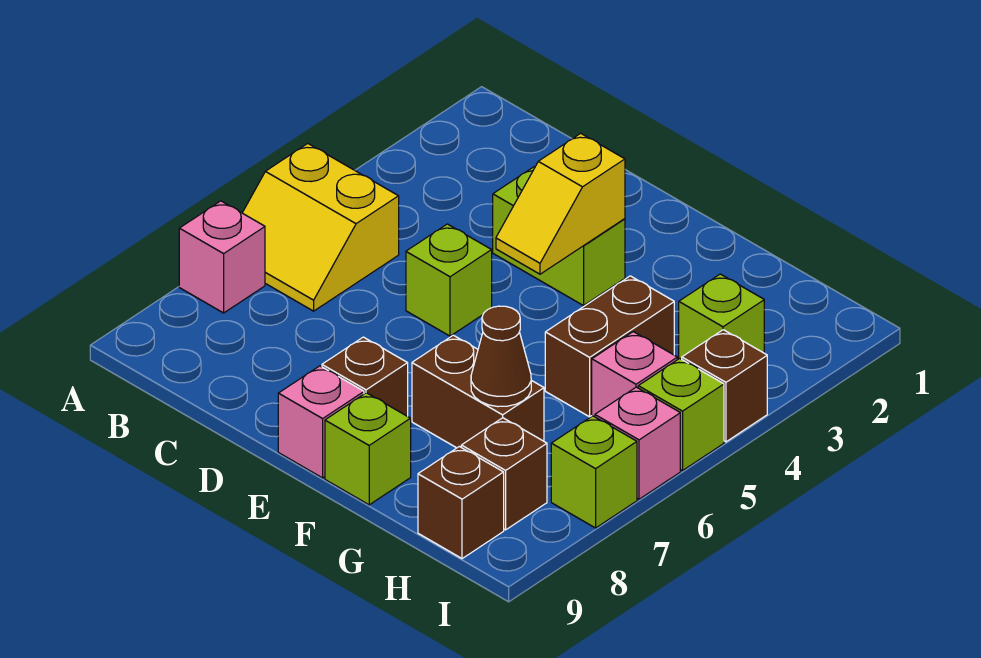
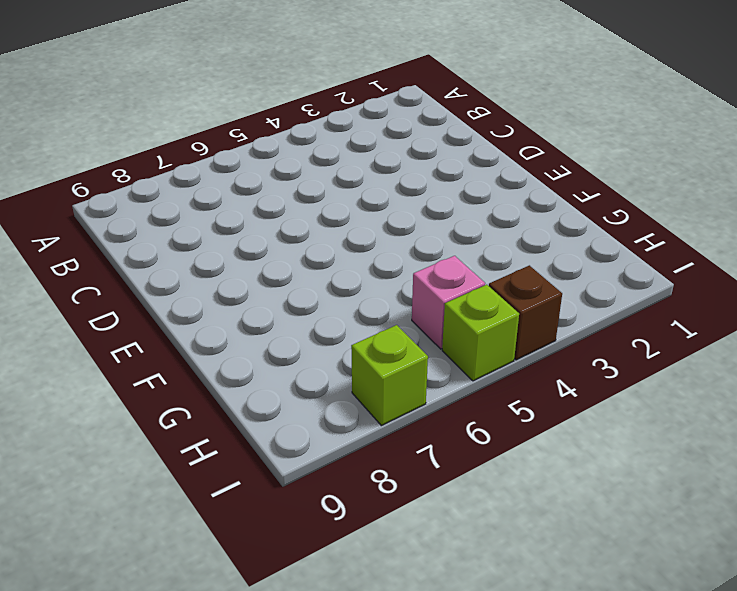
none -> yellow 2x2 slope [243,144,399,311]
none -> pink 1x1 brick [179,201,265,313]
none -> lime 1x2 brick [493,167,625,306]

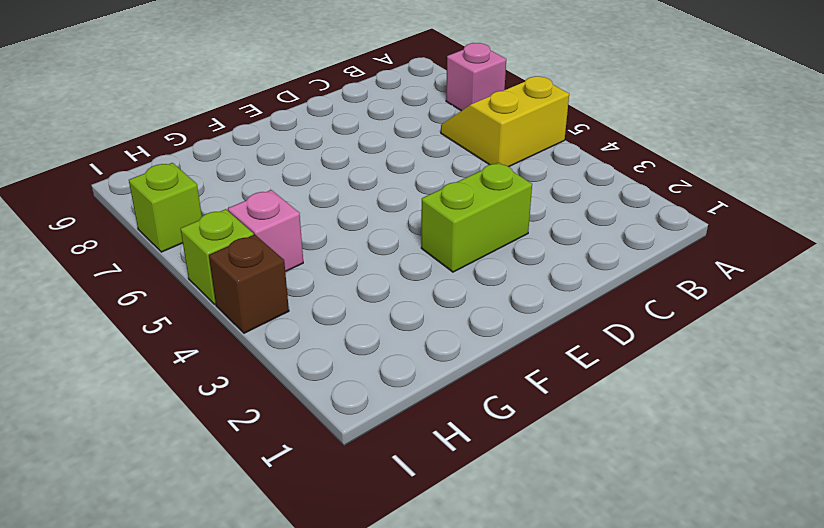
none -> lime 1x1 brick [406,224,492,336]
none -> brown 1x1 brick [322,337,408,416]
none -> pink 1x1 brick [278,366,364,478]

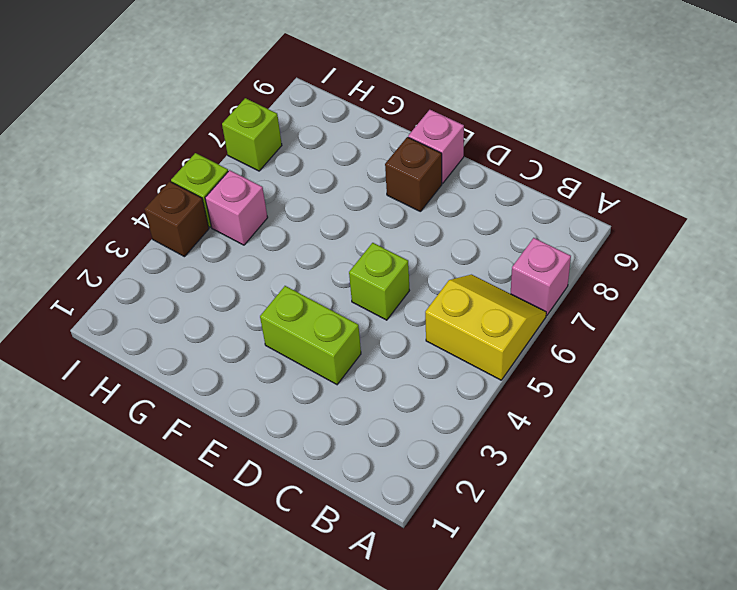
none -> brown 1x2 brick [412,335,544,448]
none -> lime 1x1 brick [325,393,411,505]
none -> brown 1x2 brick [545,276,674,417]

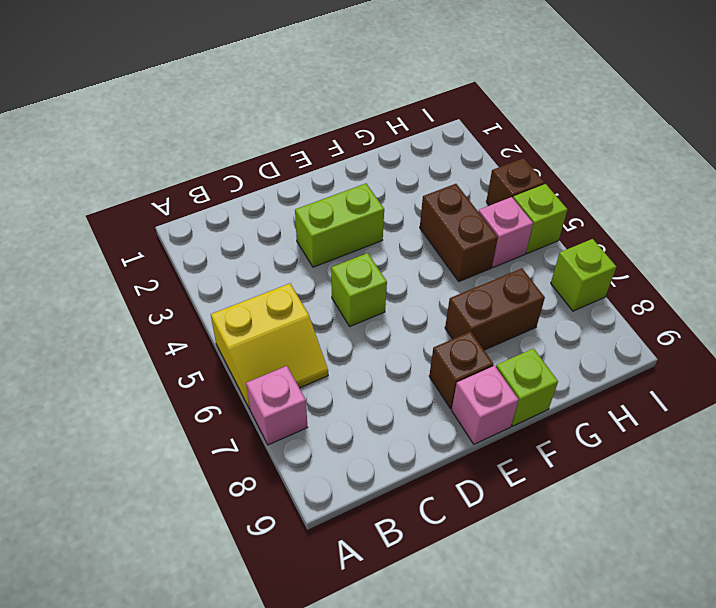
none -> lime 1x1 brick [679,274,764,359]
none -> brown 1x1 brick [461,418,547,530]
none -> brown 1x1 brick [418,447,504,559]

